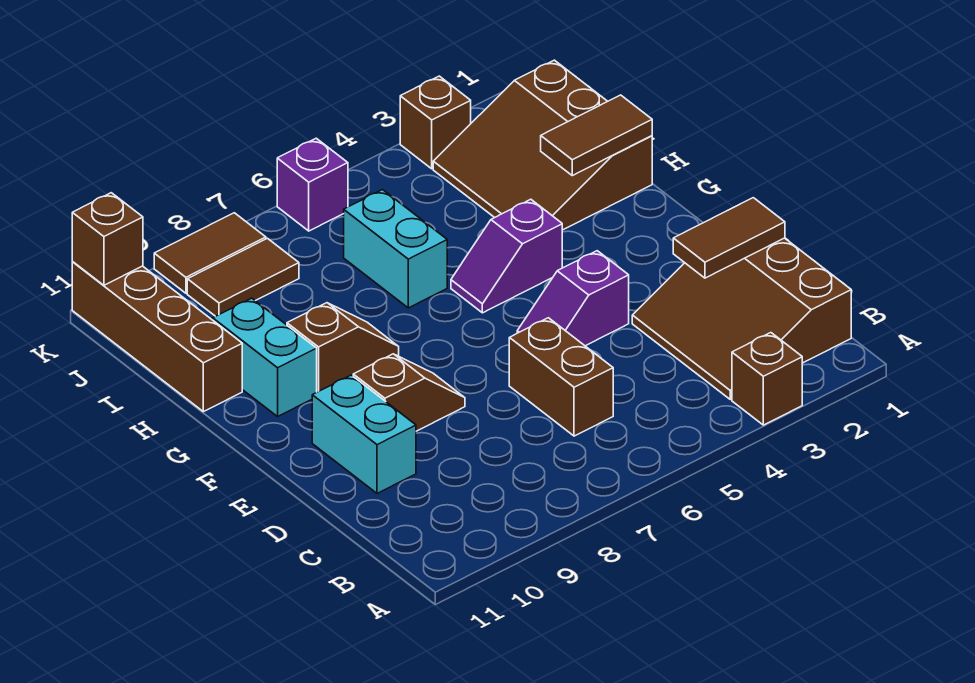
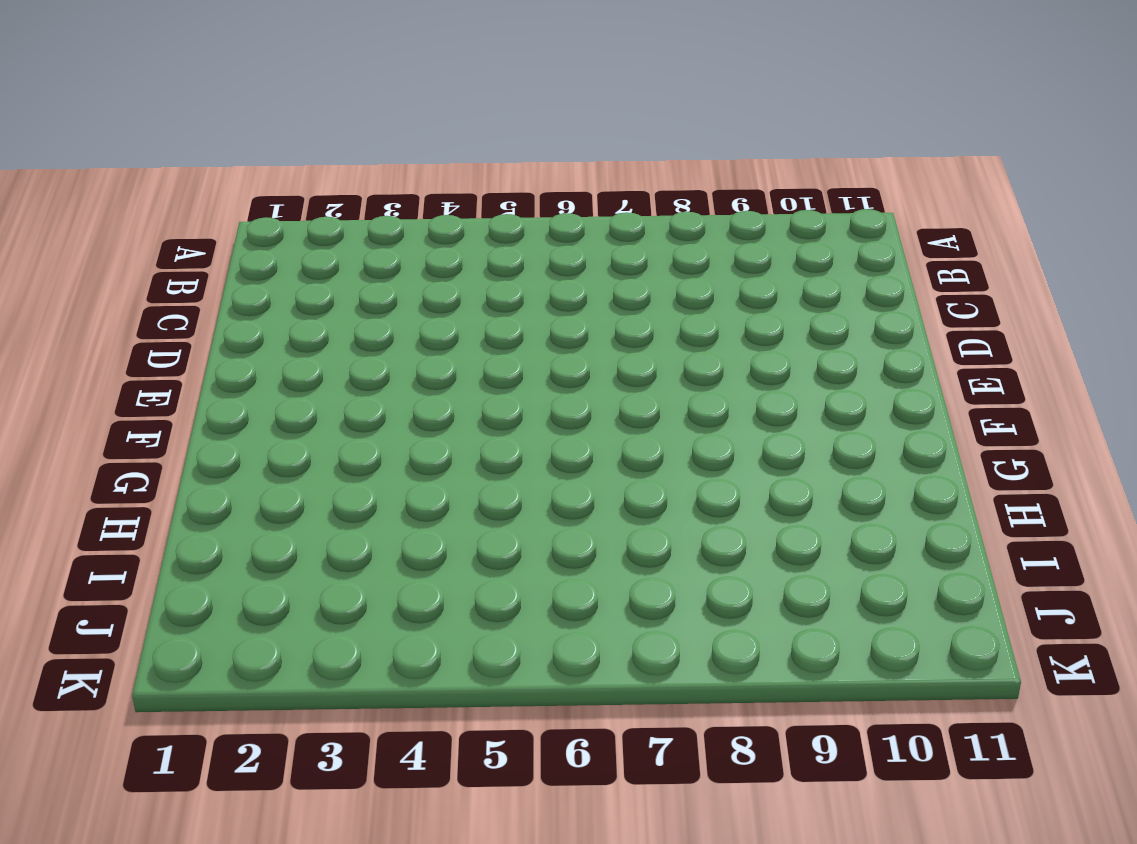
none -> brown 1x1 brick [732,333,802,425]
none -> brown 3x3 slope [632,238,851,399]
none -> brown 1x2 brick [509,318,613,436]

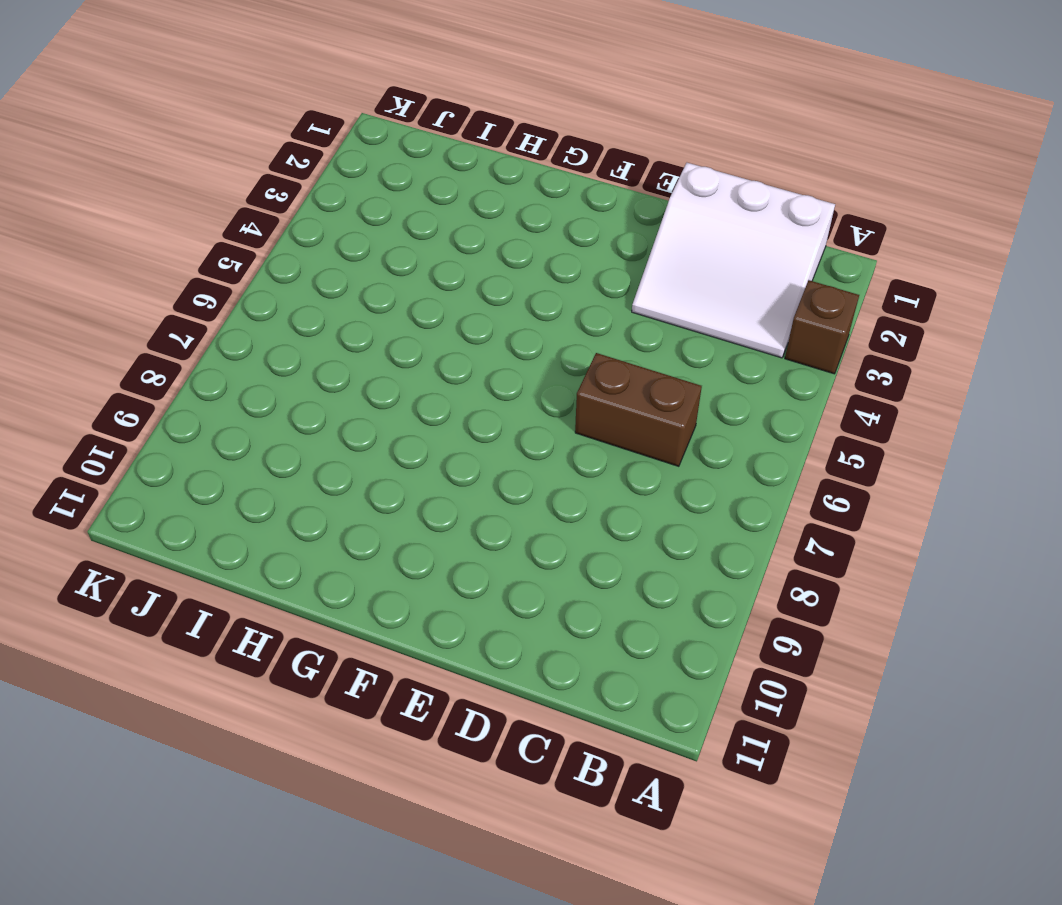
white 3x3 slope [632,163,835,358] -> brown 3x3 slope [632,238,851,399]
none -> cyan 1x2 brick [312,375,416,493]
none -> purple 1x2 slope [517,251,629,346]
none -> brown 1x2 slope [353,354,465,431]

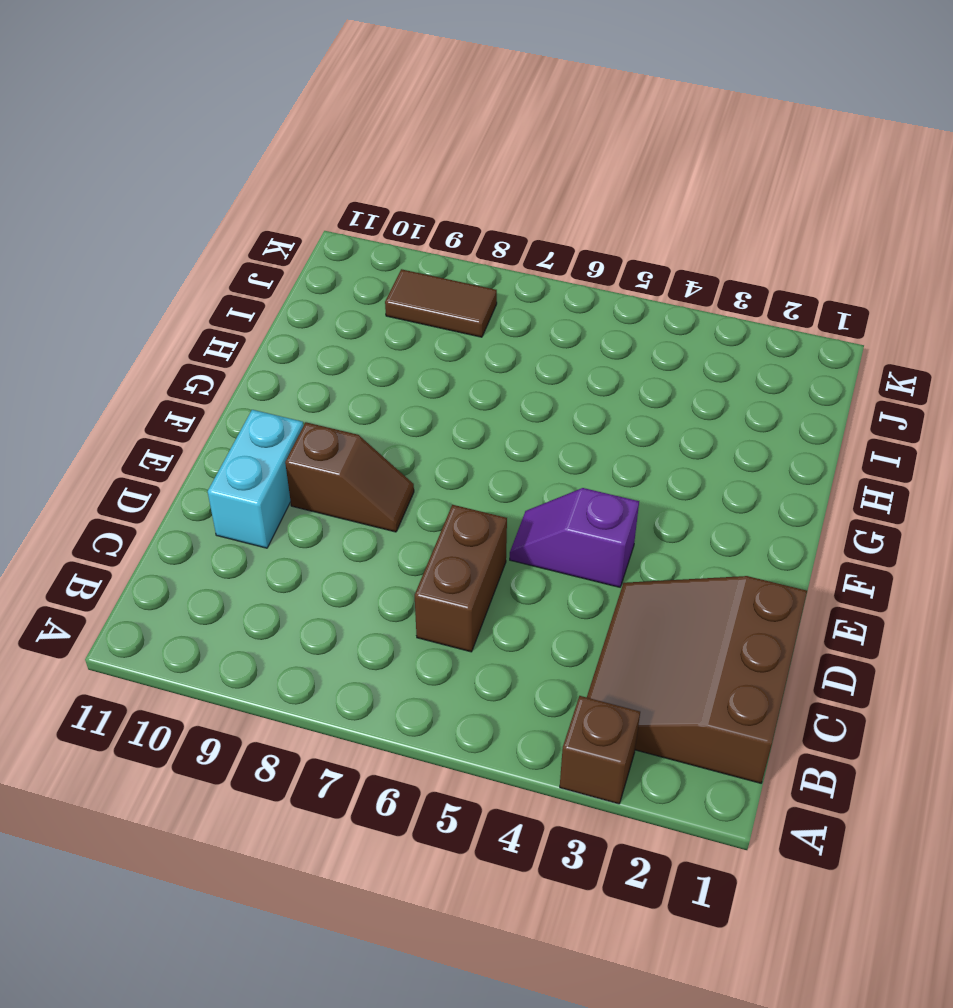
none -> purple 1x2 slope [451,199,562,313]
none -> brown 1x2 slope [287,303,399,392]
none -> cyan 1x2 brick [213,298,317,416]

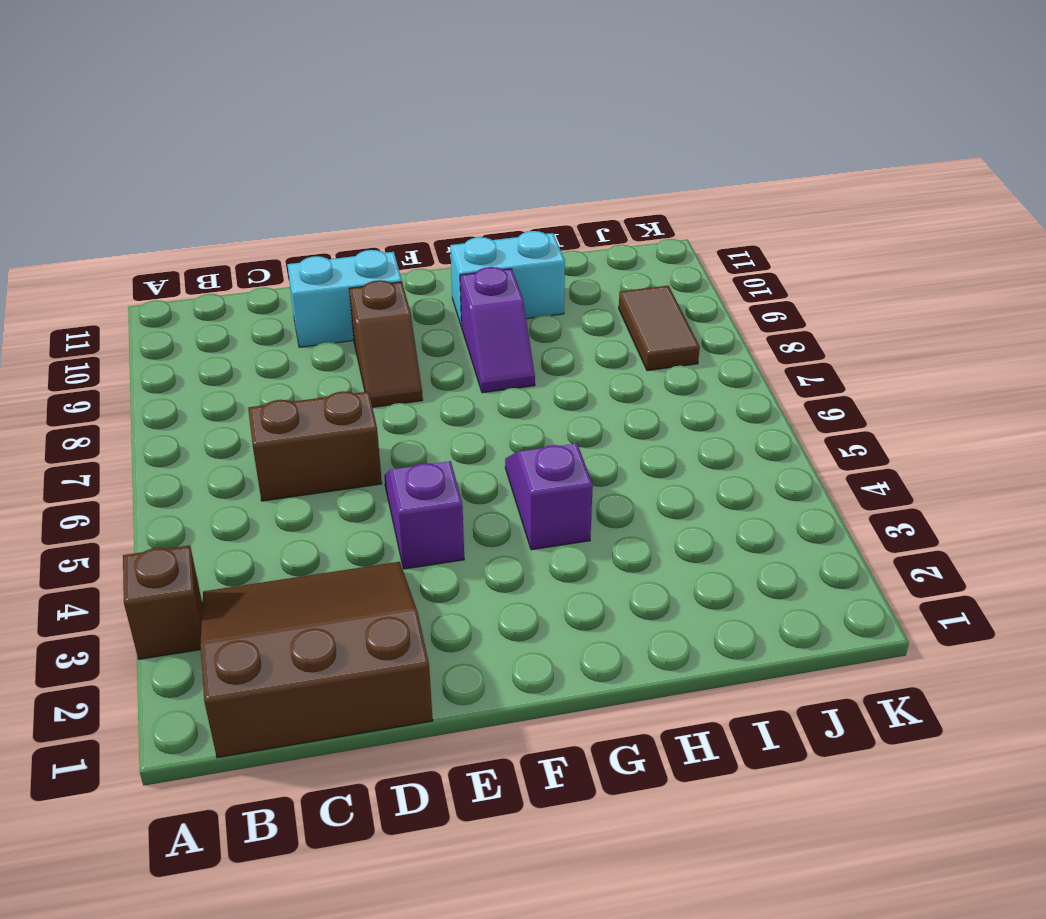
purple 1x2 slope [460,267,535,393] -> brown 1x2 slope [287,303,399,392]
none -> brown 3x3 slope [433,60,652,230]
none -> cyan 1x2 brick [344,190,447,308]
none -> brown 1x4 brick [72,262,242,412]

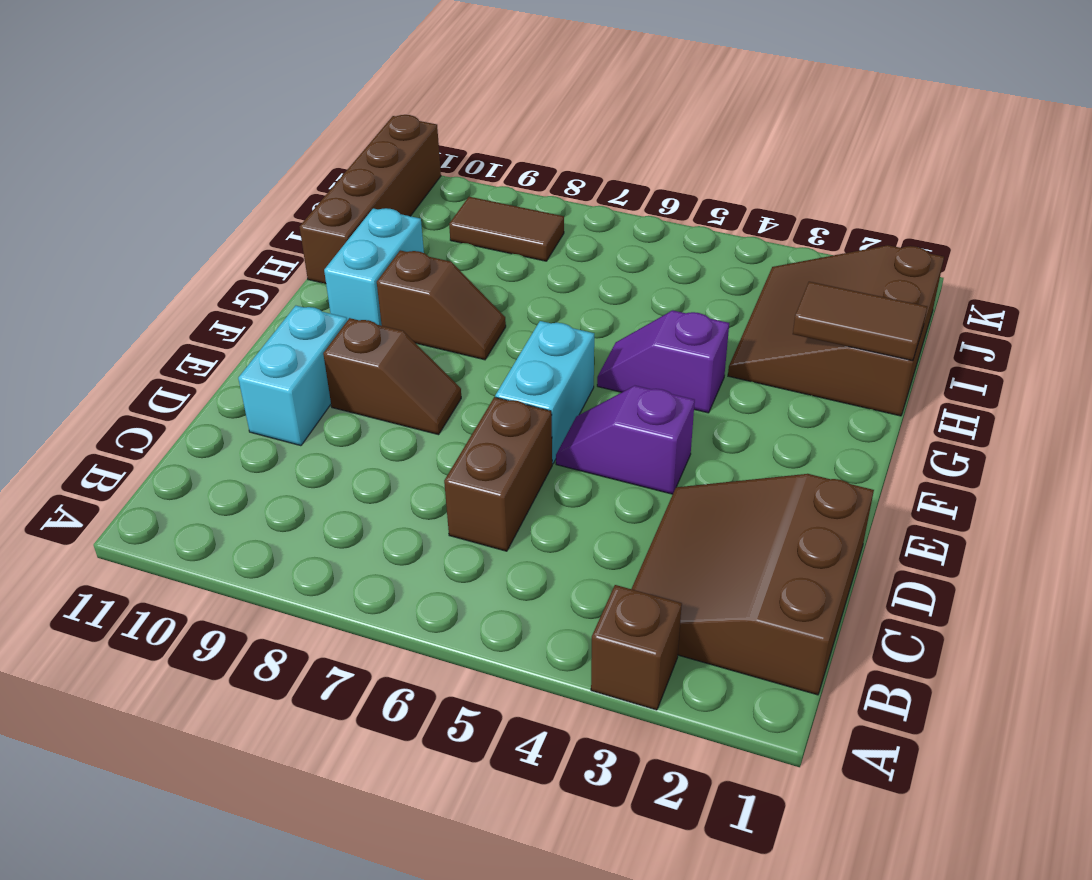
cyan 1x2 brick [495,321,594,464] -> cyan 1x2 brick moved to [344,190,447,308]
none -> brown 1x1 brick [400,76,471,169]
none -> purple 1x1 brick [277,138,348,231]
none -> brown 1x2 tile [154,213,266,293]

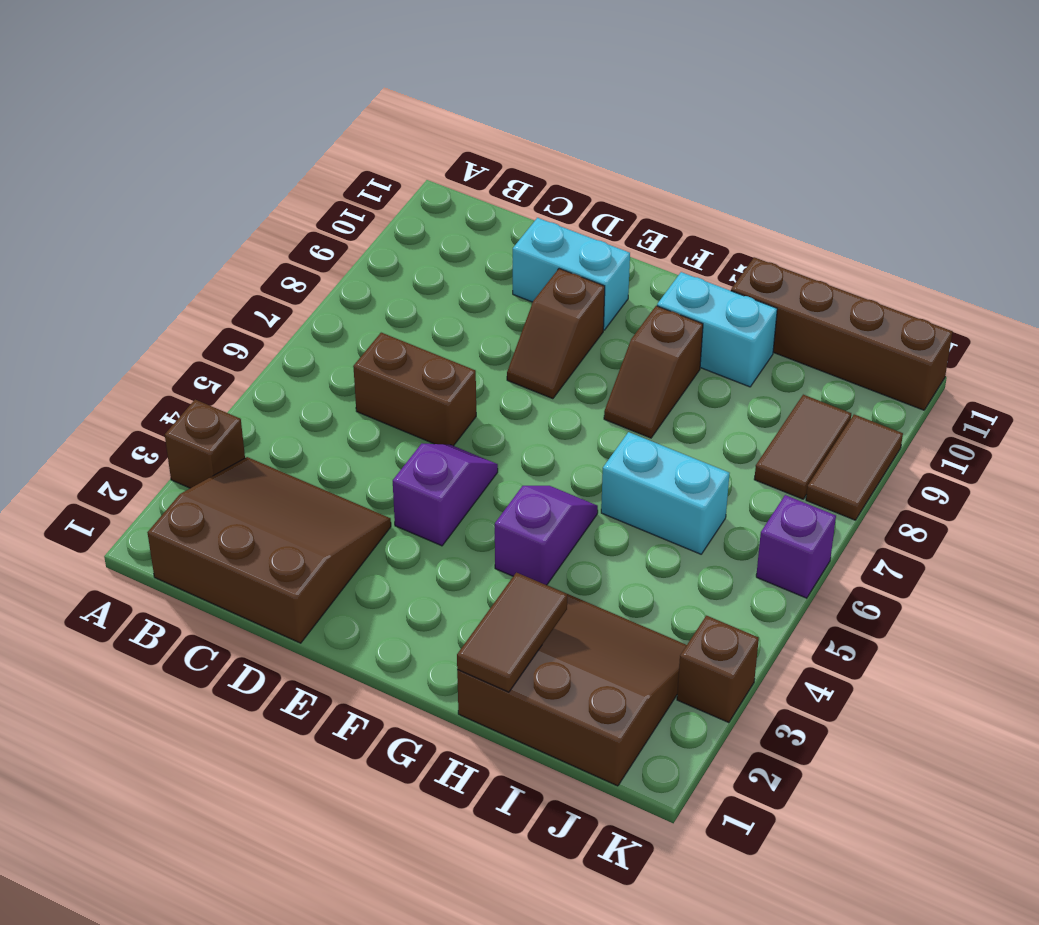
none -> brown 1x2 tile [673,198,785,278]
none -> brown 1x1 brick [72,193,143,285]

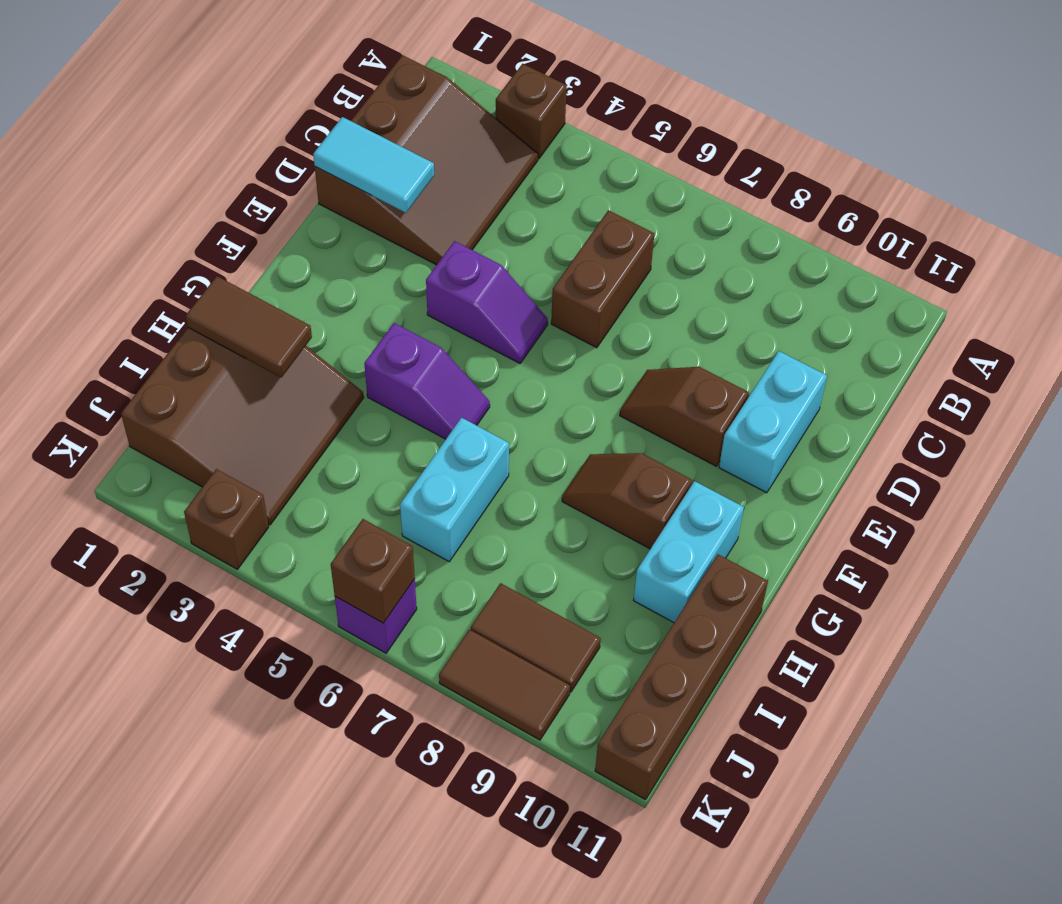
cyan 1x2 tile [313,117,434,213] -> brown 1x2 tile [673,198,785,278]
brown 1x1 brick [331,519,415,623] -> brown 1x1 brick moved to [72,193,143,285]

